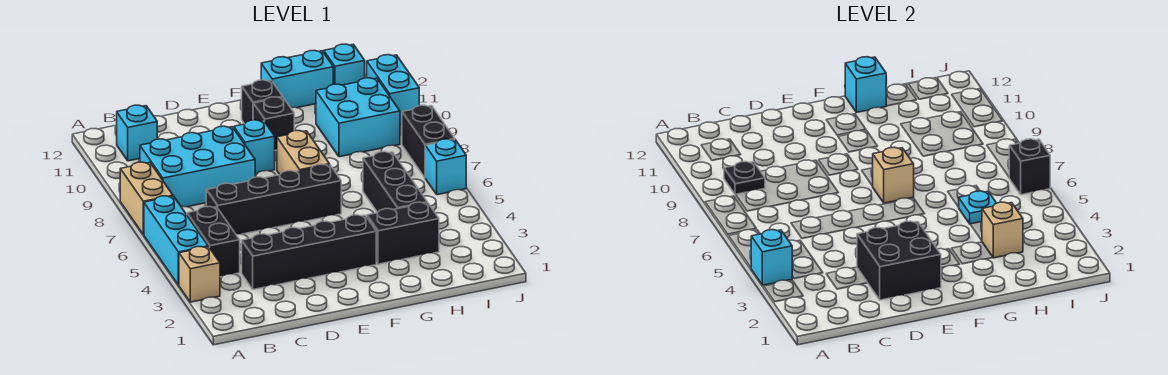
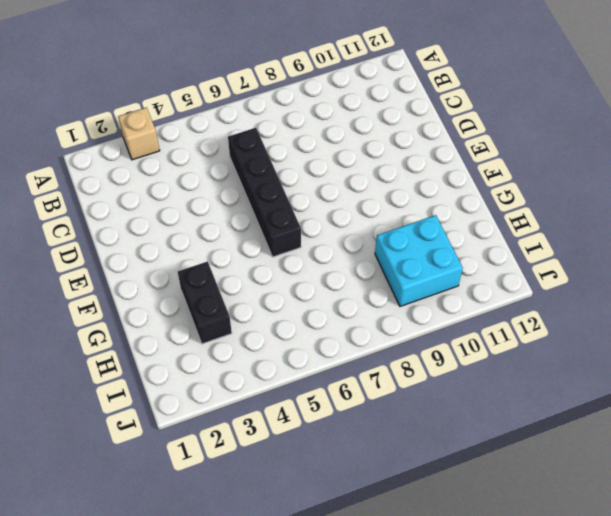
none -> cyan 1x3 brick [144,196,208,285]
none -> tan 1x2 brick [120,162,173,235]
none -> black 1x2 brick [187,206,240,277]

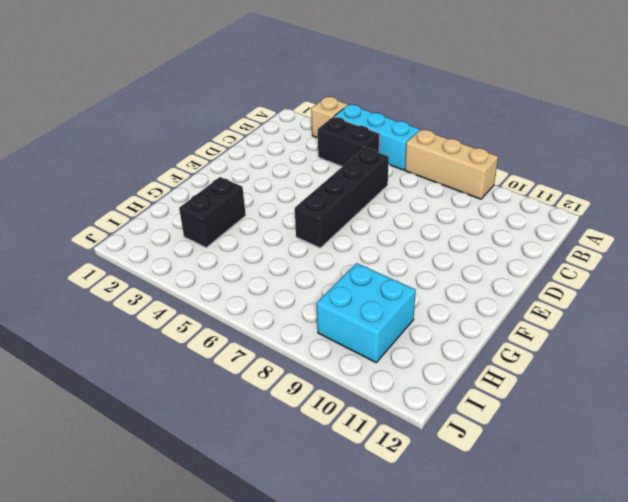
tan 1x3 brick [405,129,498,199] -> tan 1x2 brick [120,162,173,235]
none -> cyan 2x3 brick [140,126,255,207]
none -> cyan 1x1 brick [117,105,157,161]
none -> black 1x4 brick [242,215,376,289]

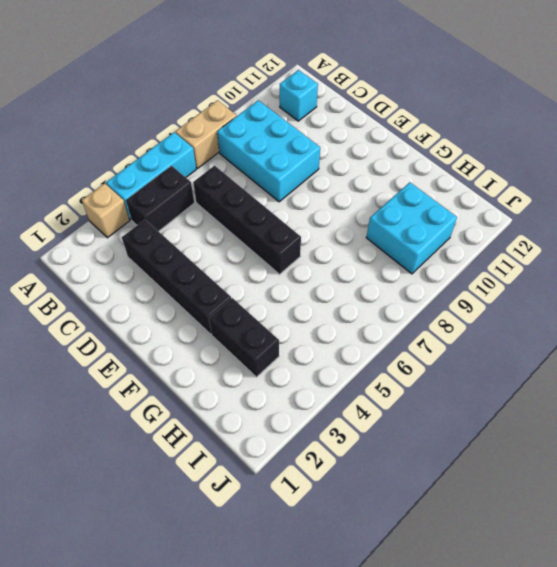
none -> cyan 1x1 brick [234,120,275,174]
none -> tan 1x2 brick [277,130,330,174]
none -> black 1x1 brick [253,97,294,150]

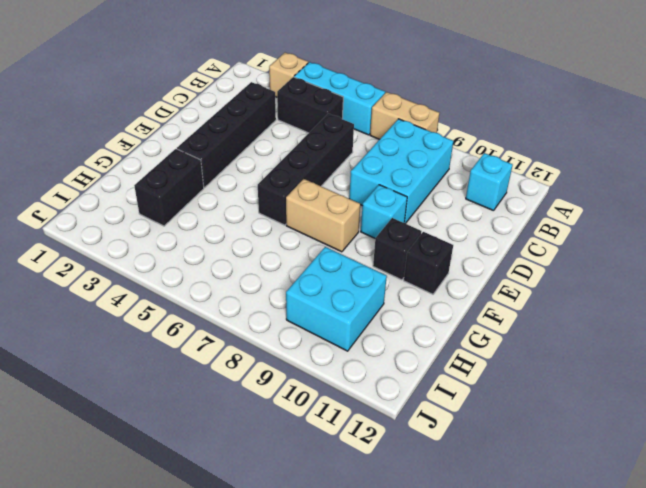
none -> cyan 1x2 brick [261,50,333,108]
none -> black 1x3 brick [363,152,427,212]
none -> cyan 1x1 brick [324,44,365,85]

